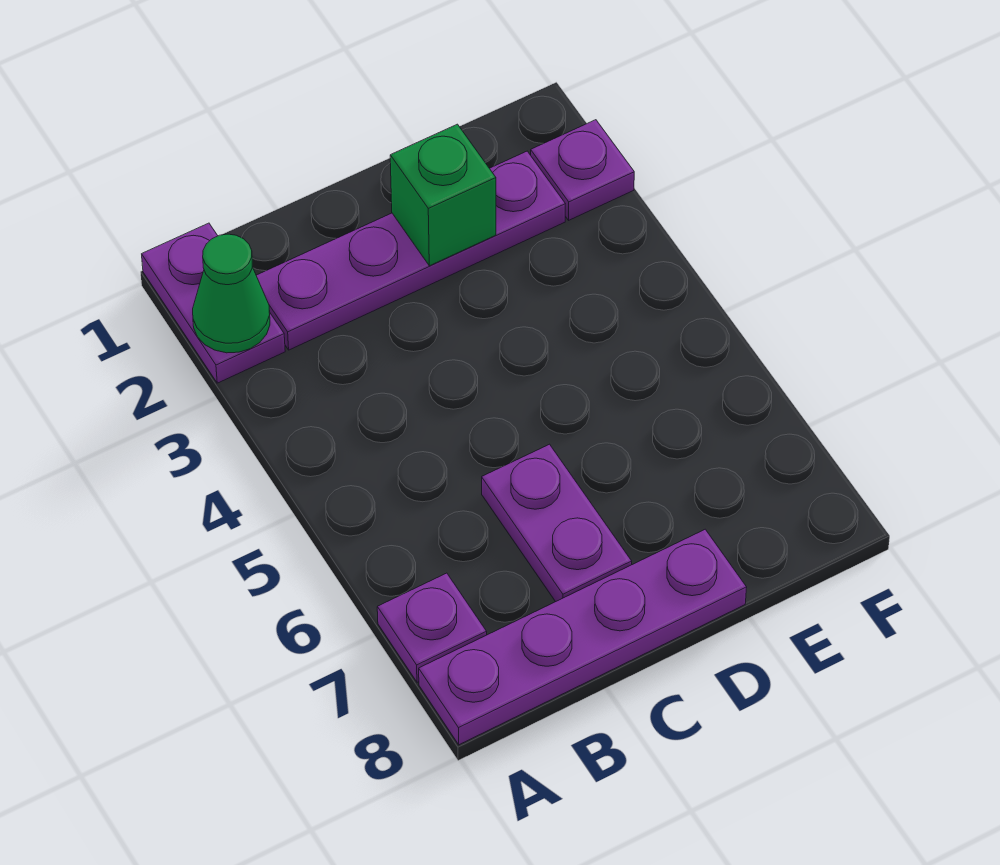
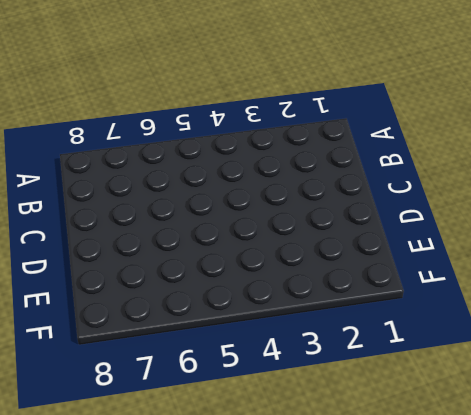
none -> purple 1x2 plate [142,223,285,383]
none -> purple 1x1 plate [377,573,487,682]

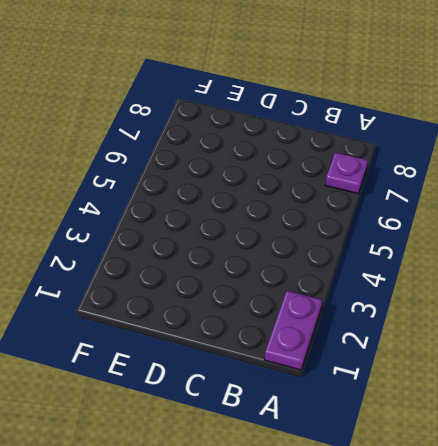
none -> purple 1x4 plate [419,529,747,745]
none -> purple 1x4 plate [256,151,565,350]

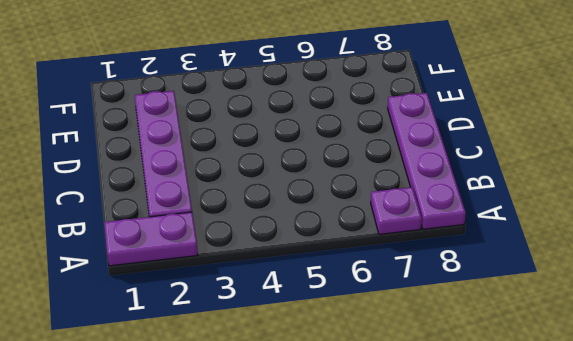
none -> purple 1x2 plate [482,444,632,602]
none -> purple 1x1 plate [531,120,634,220]

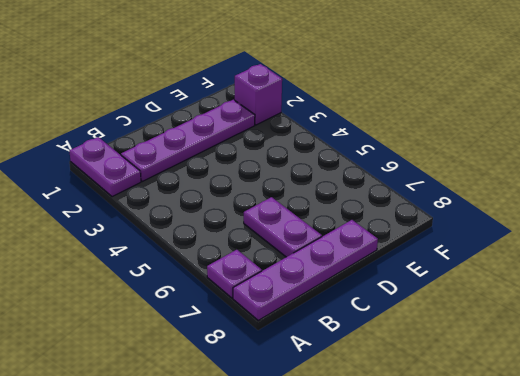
purple 1x1 brick [235,64,282,125] -> purple 1x1 plate [531,120,634,220]
none -> green 1x1 cone [193,234,270,353]
none -> green 1x1 brick [390,124,496,266]

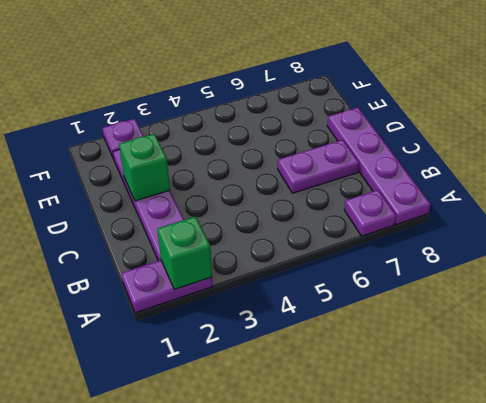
green 1x1 brick [157,216,212,289] -> green 1x1 cone [193,234,270,353]

